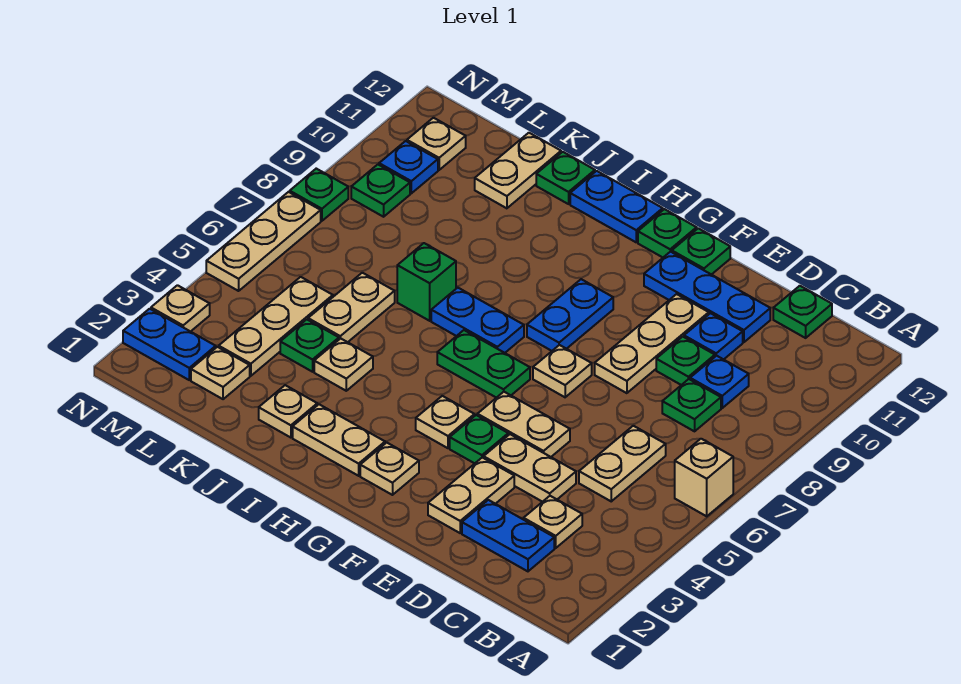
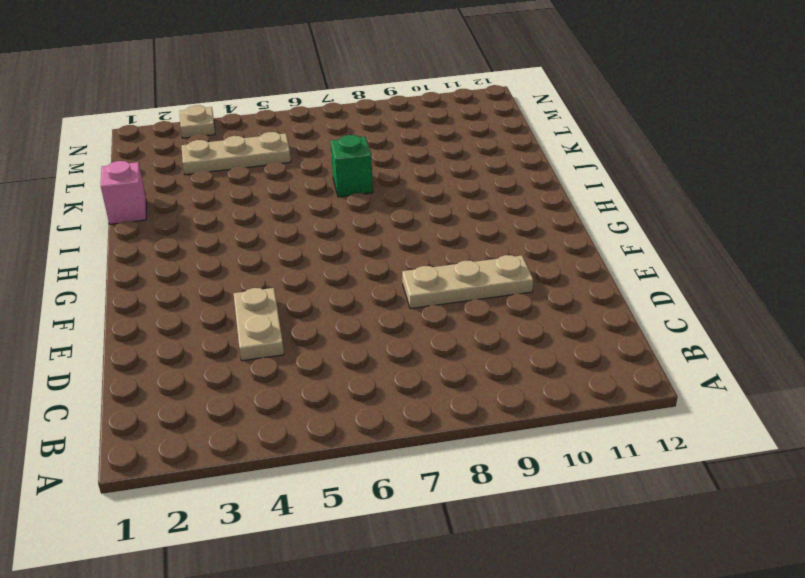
pink 1x1 brick [101,161,146,224] -> none
none -> tan 1x1 brick [675,439,733,516]
none -> blue 1x2 plate [462,500,554,571]
none -> tan 1x1 plate [524,496,582,548]
none -> tan 1x2 plate [579,426,666,501]

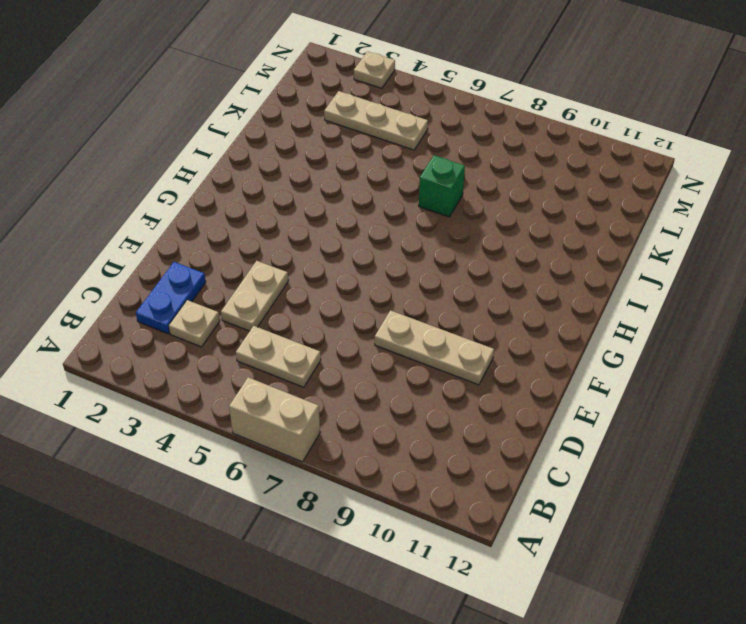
tan 1x2 brick [229,377,320,462] -> tan 1x1 brick [675,439,733,516]
none -> green 1x1 plate [662,379,721,431]
none -> blue 1x1 plate [690,356,749,408]
none -> green 1x1 plate [773,286,832,338]
none -> green 1x1 plate [656,337,715,385]

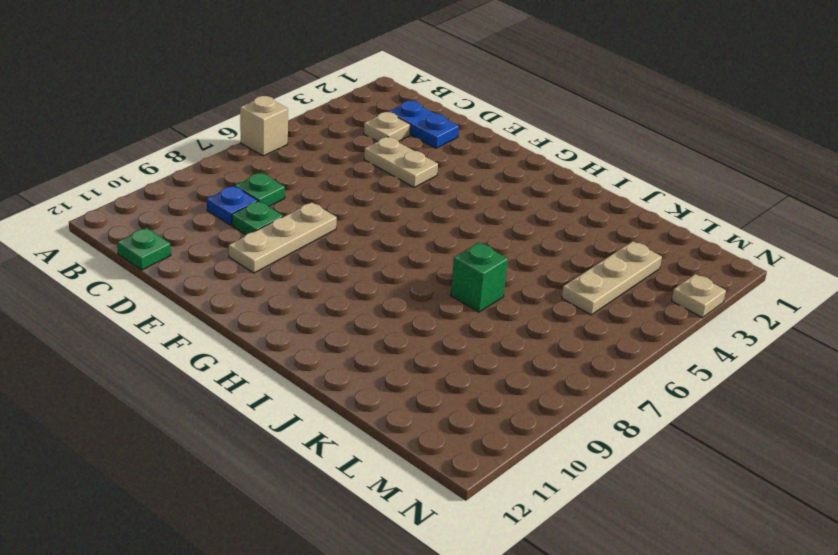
none -> tan 1x2 plate [579,426,666,501]
none -> blue 1x1 plate [684,313,743,359]
none -> blue 1x3 plate [644,252,770,342]
none -> tan 1x2 plate [428,457,514,533]

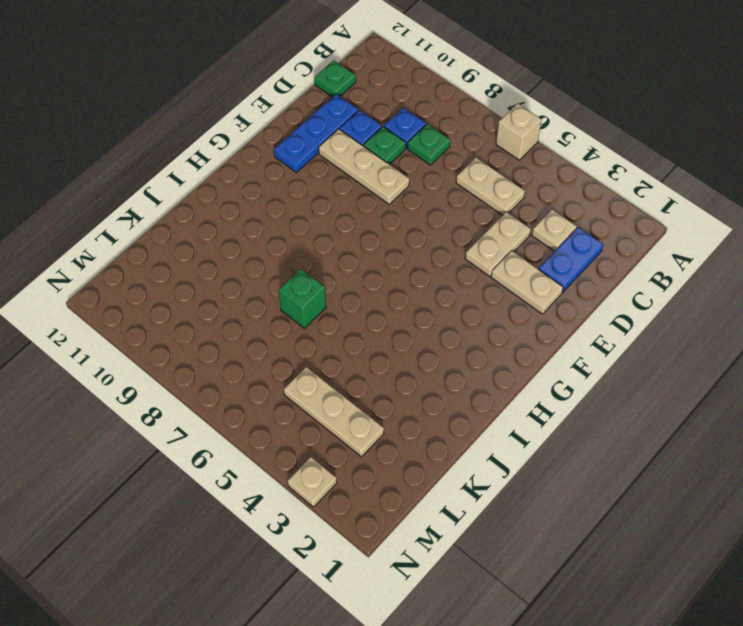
none -> tan 1x2 plate [477,392,570,457]
none -> green 1x1 plate [450,415,508,464]
none -> tan 1x1 plate [533,345,592,397]
none -> green 1x1 plate [672,228,730,275]

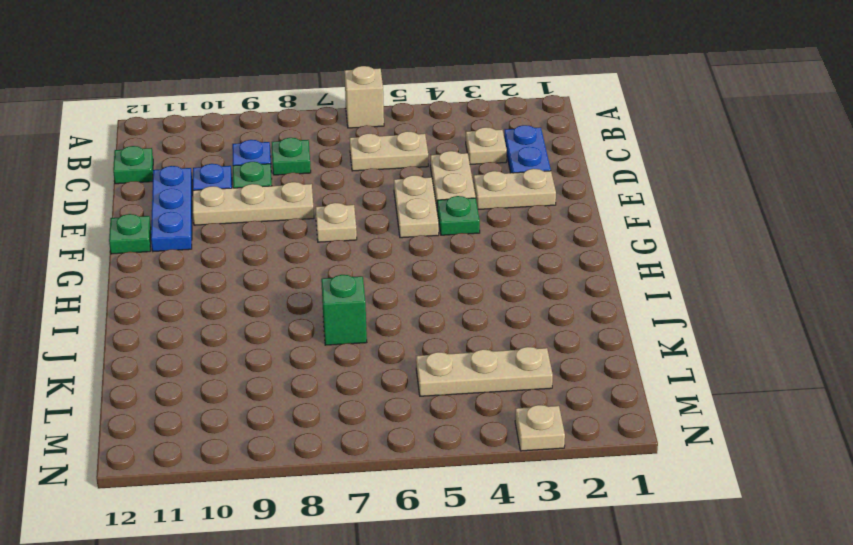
none -> tan 1x1 plate [360,443,419,495]
none -> tan 1x1 plate [416,396,474,448]
none -> green 1x2 plate [437,330,530,398]
none -> blue 1x2 plate [527,279,613,351]

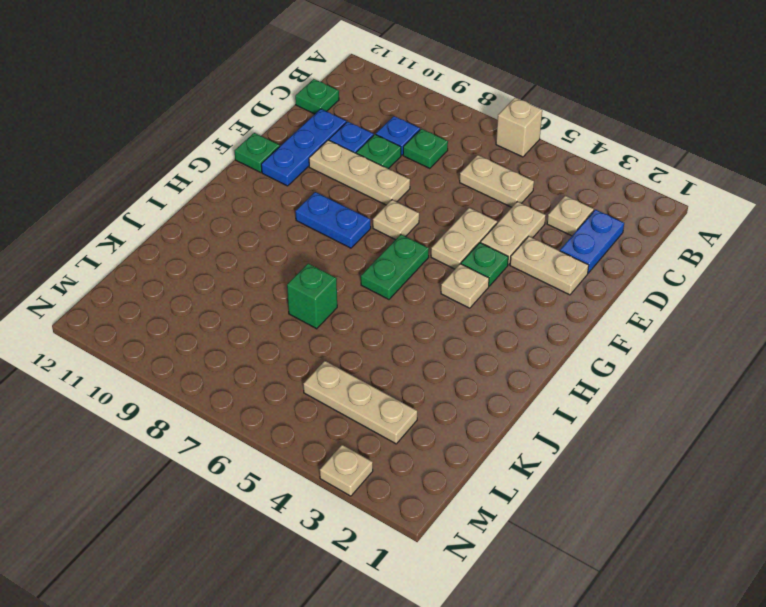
none -> tan 1x1 plate [360,443,419,495]
none -> green 1x1 plate [638,209,697,257]
none -> tan 1x2 plate [293,404,385,476]
none -> blue 1x2 plate [431,288,524,353]

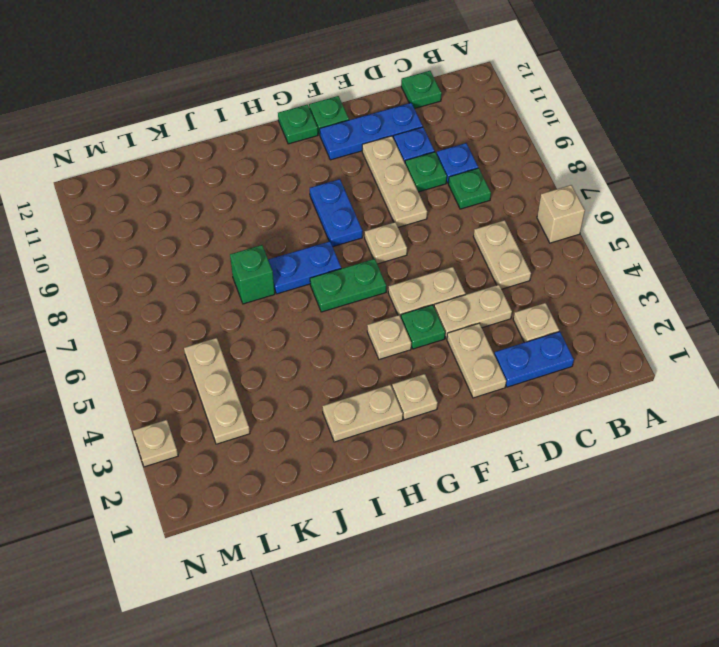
none -> blue 1x2 plate [570,171,663,242]
none -> tan 1x1 plate [259,385,317,438]
none -> tan 1x1 plate [314,338,373,391]
none -> green 1x1 plate [536,152,595,204]

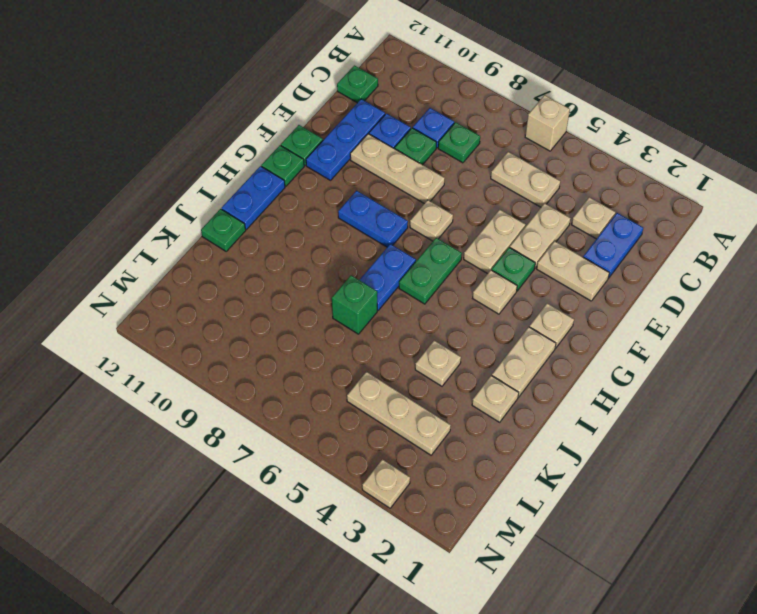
none -> green 1x1 plate [280,319,339,372]
none -> tan 1x2 plate [308,273,395,342]
none -> tan 1x2 plate [475,133,561,208]
none -> tan 1x1 plate [191,347,250,399]

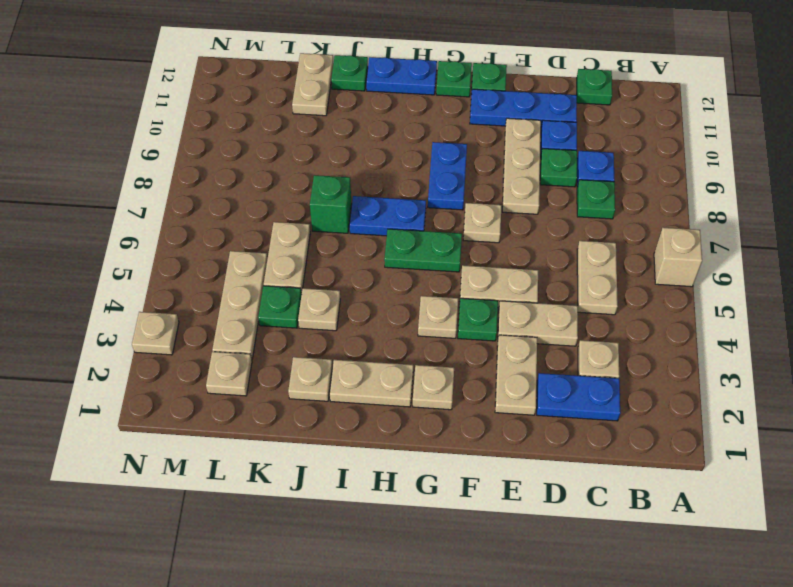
none -> blue 1x2 plate [123,309,216,380]
none -> green 1x1 plate [351,165,410,217]
none -> blue 1x1 plate [379,141,438,193]
none -> tan 1x1 plate [407,118,466,170]

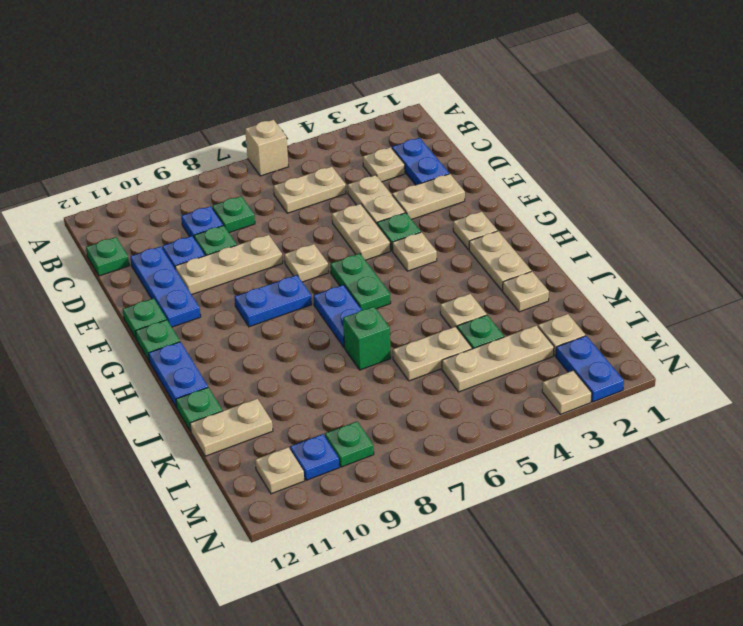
none -> tan 1x3 plate [206,192,321,291]
none -> green 1x1 plate [290,169,348,221]

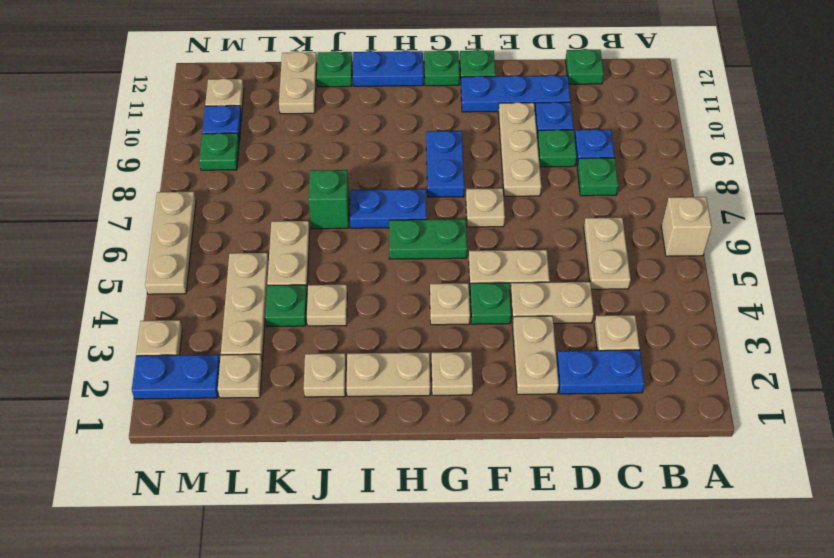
none -> green 1x1 plate [290,169,348,221]

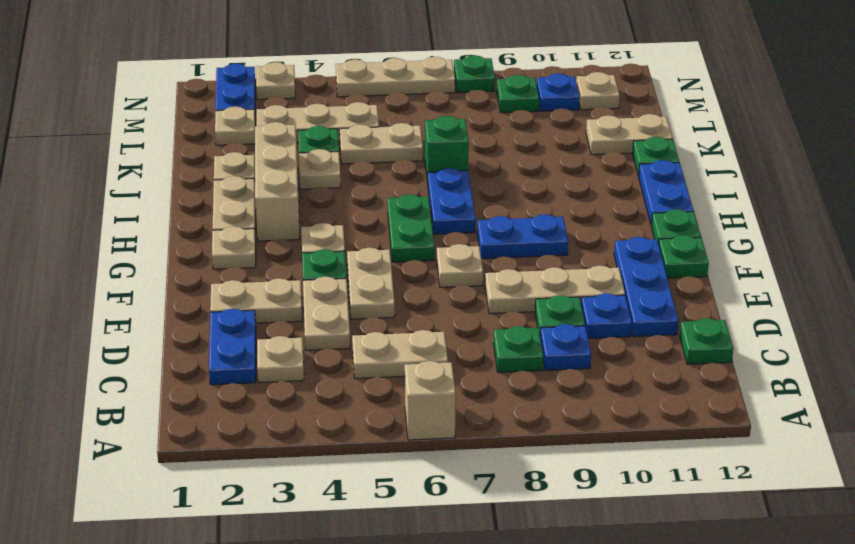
tan 1x3 brick [255,122,300,241] -> none

